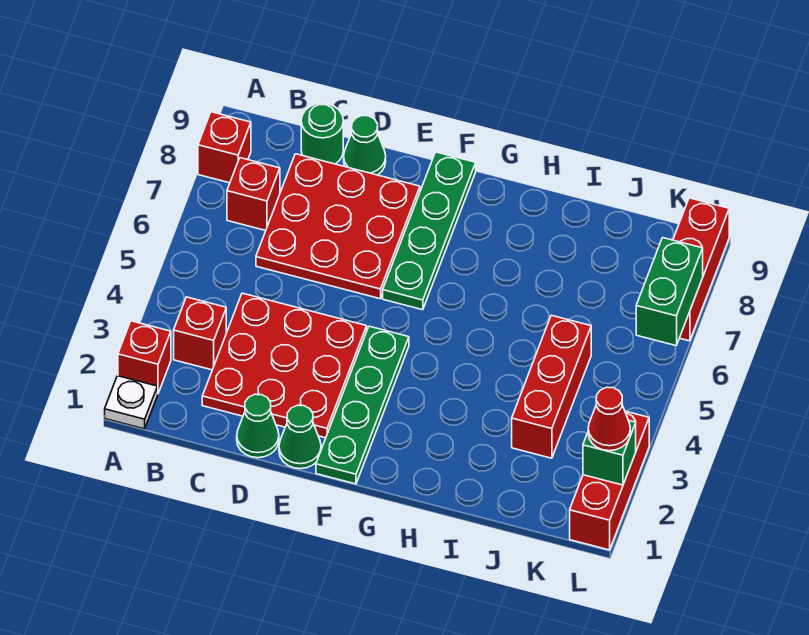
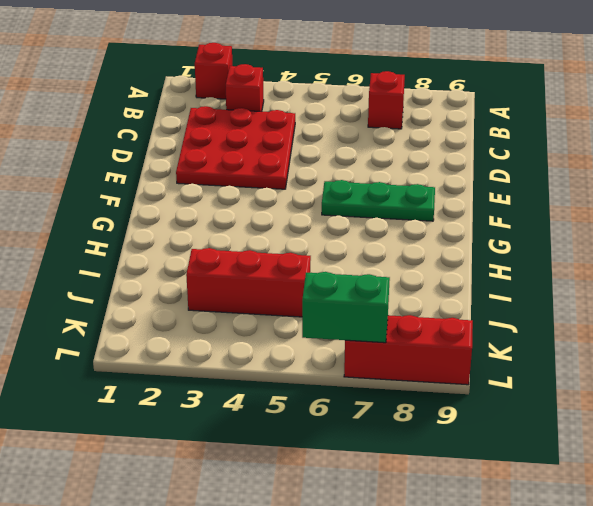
green 1x3 plate [322,180,435,221] -> green 1x4 plate [383,152,476,310]
none -> white 1x1 plate [105,376,158,429]
none -> red 1x1 brick [198,112,251,183]
none -> red 3x3 plate [256,154,420,299]

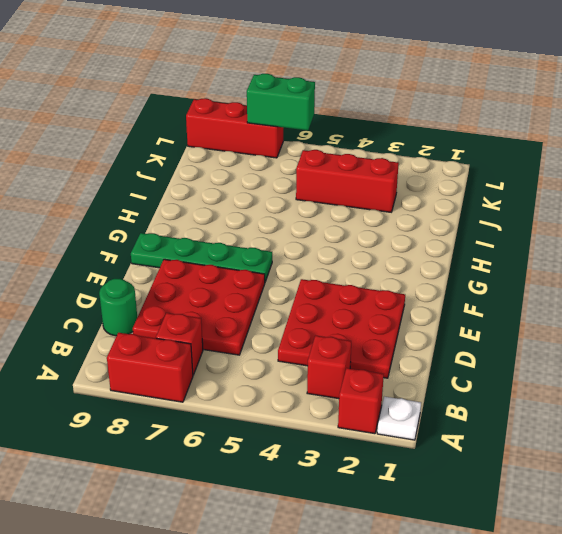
red 1x2 brick [107,333,193,402] -> red 1x1 brick [198,112,251,183]
none -> green 1x1 cone [237,394,279,458]
none -> green 1x1 cone [344,116,386,175]
none -> green 1x1 cone [279,405,321,469]

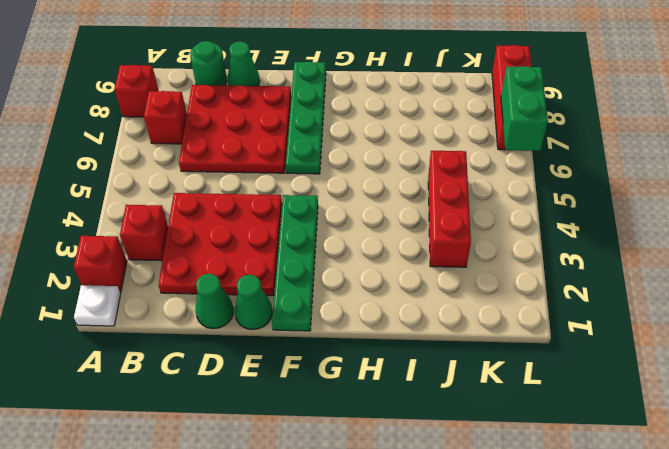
none -> red 1x3 brick [570,411,649,550]
none -> green 1x1 brick [583,421,636,485]
none -> red 1x1 cone [588,387,630,451]

